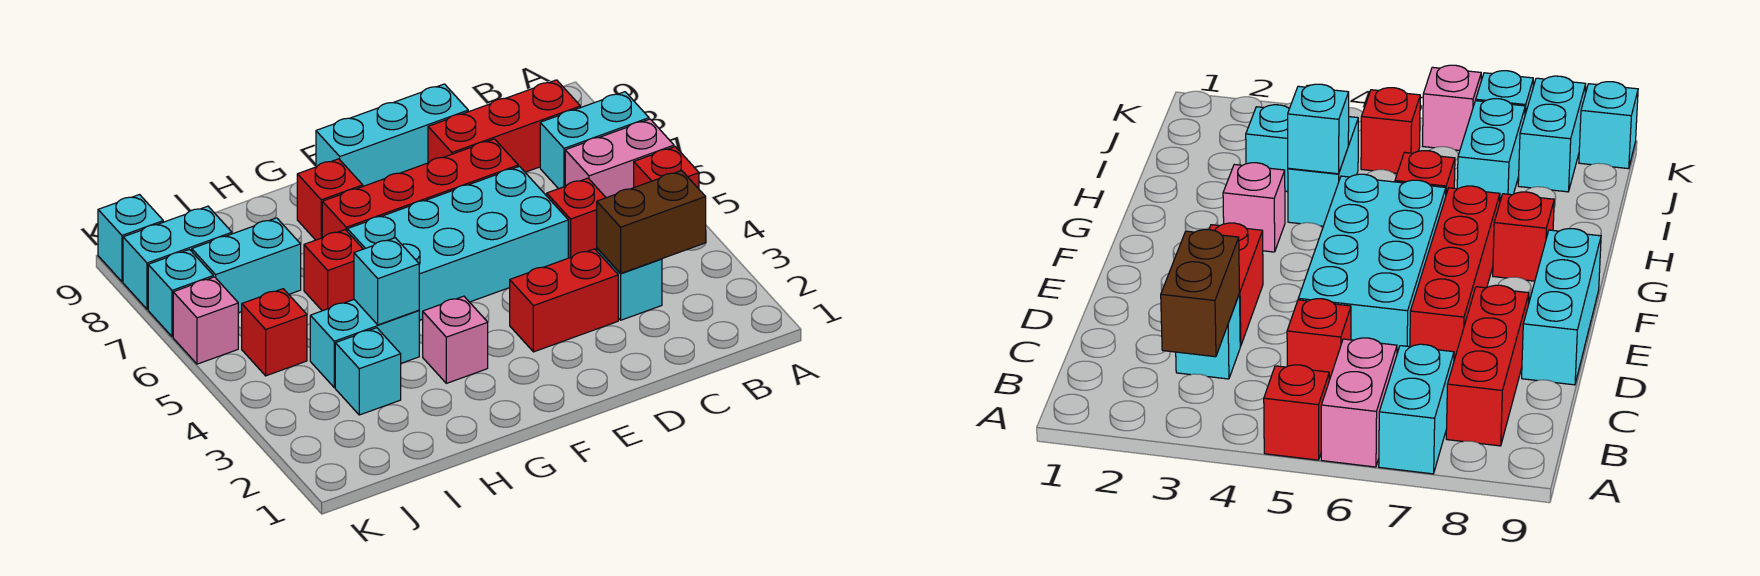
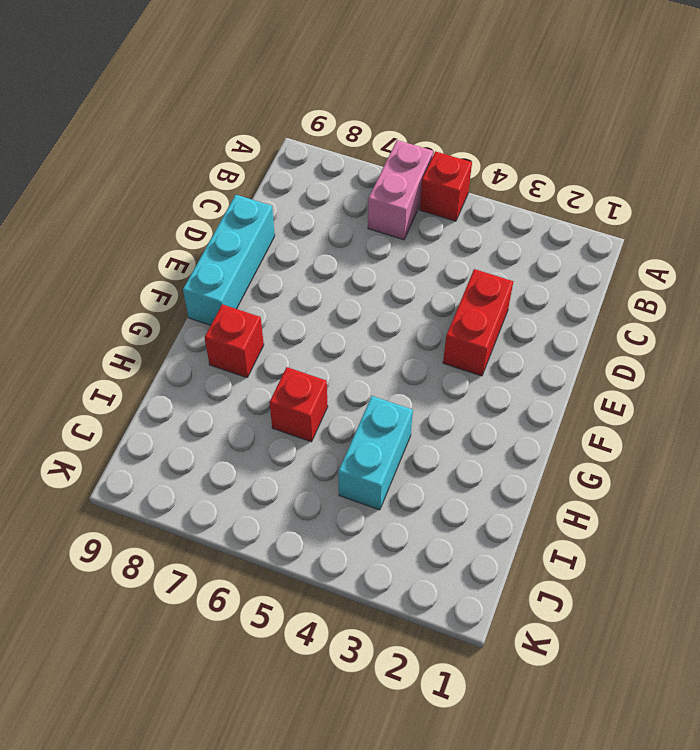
none -> cyan 1x2 brick [540,92,649,189]
none -> red 1x3 brick [428,80,580,172]
none -> cyan 1x1 brick [597,248,662,320]

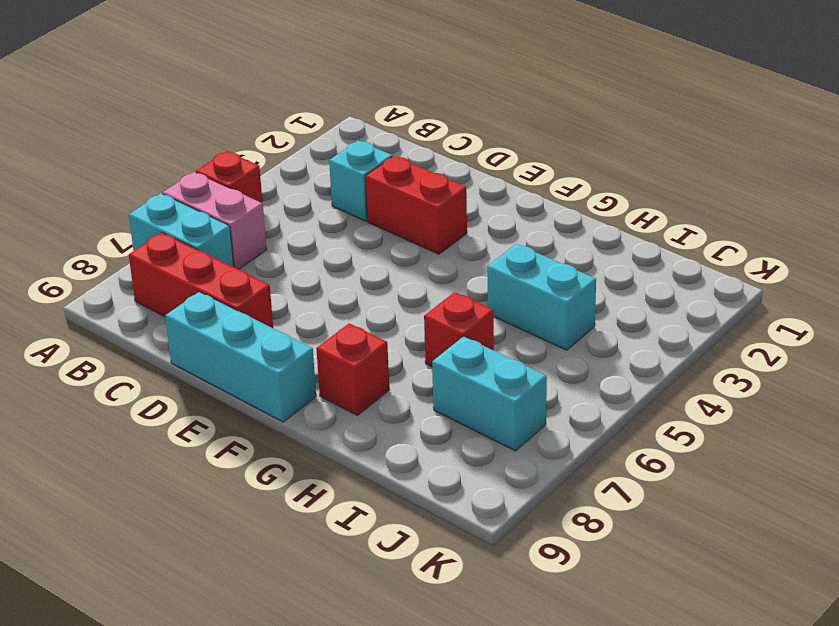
none -> red 1x1 brick [547,178,606,258]
none -> cyan 2x4 brick [347,166,568,320]
none -> red 1x4 brick [322,139,518,238]

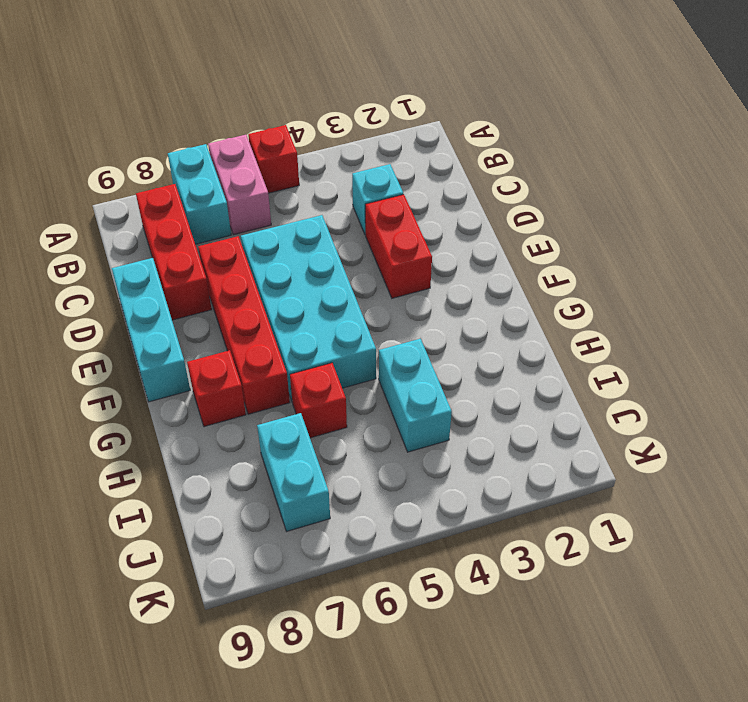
none -> red 1x1 brick [547,178,606,258]
none -> pink 1x1 brick [423,296,488,383]
none -> cyan 1x1 brick [335,328,401,415]

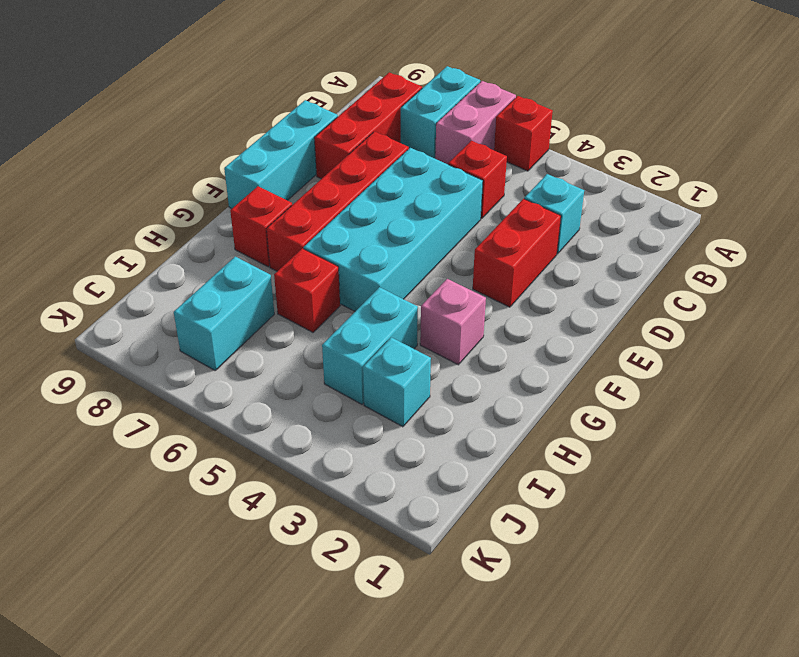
none -> red 1x1 brick [242,289,307,376]
none -> cyan 1x2 brick [123,206,232,309]
none -> pink 1x1 brick [173,277,238,364]

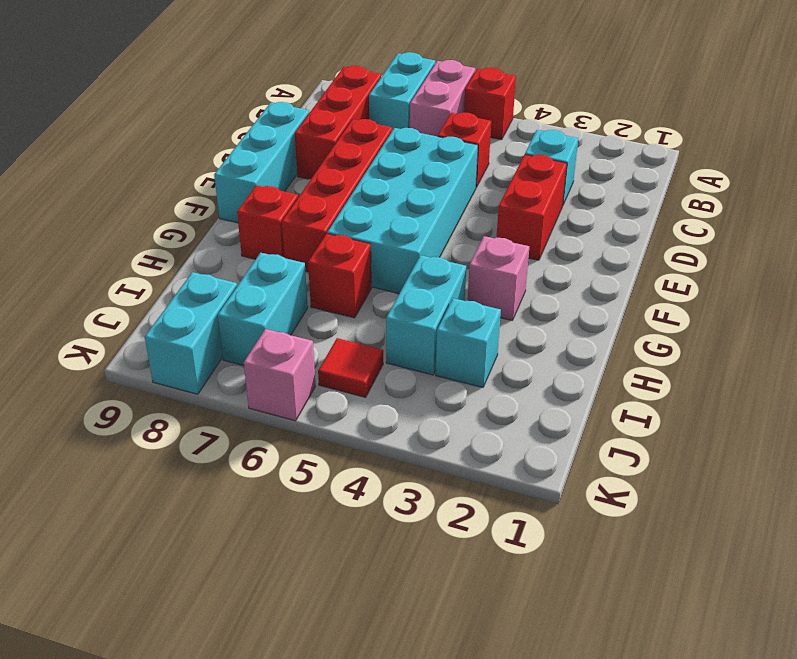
red 1x1 tile [318,338,383,397] -> red 1x1 brick [242,289,307,376]
none -> cyan 1x1 brick [148,250,213,337]
none -> cyan 1x1 brick [98,195,163,282]
none -> brown 1x2 brick [597,170,706,274]

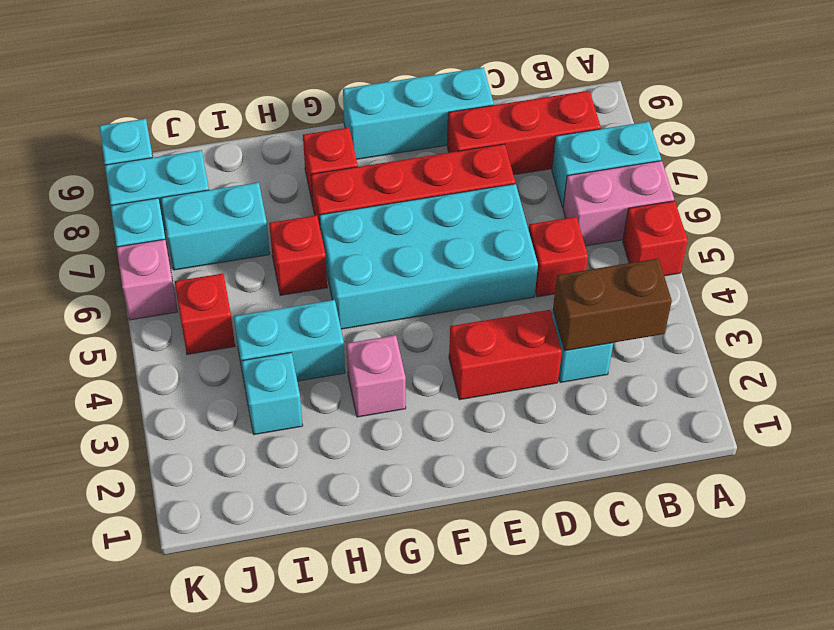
none -> cyan 1x1 brick [354,238,419,325]

